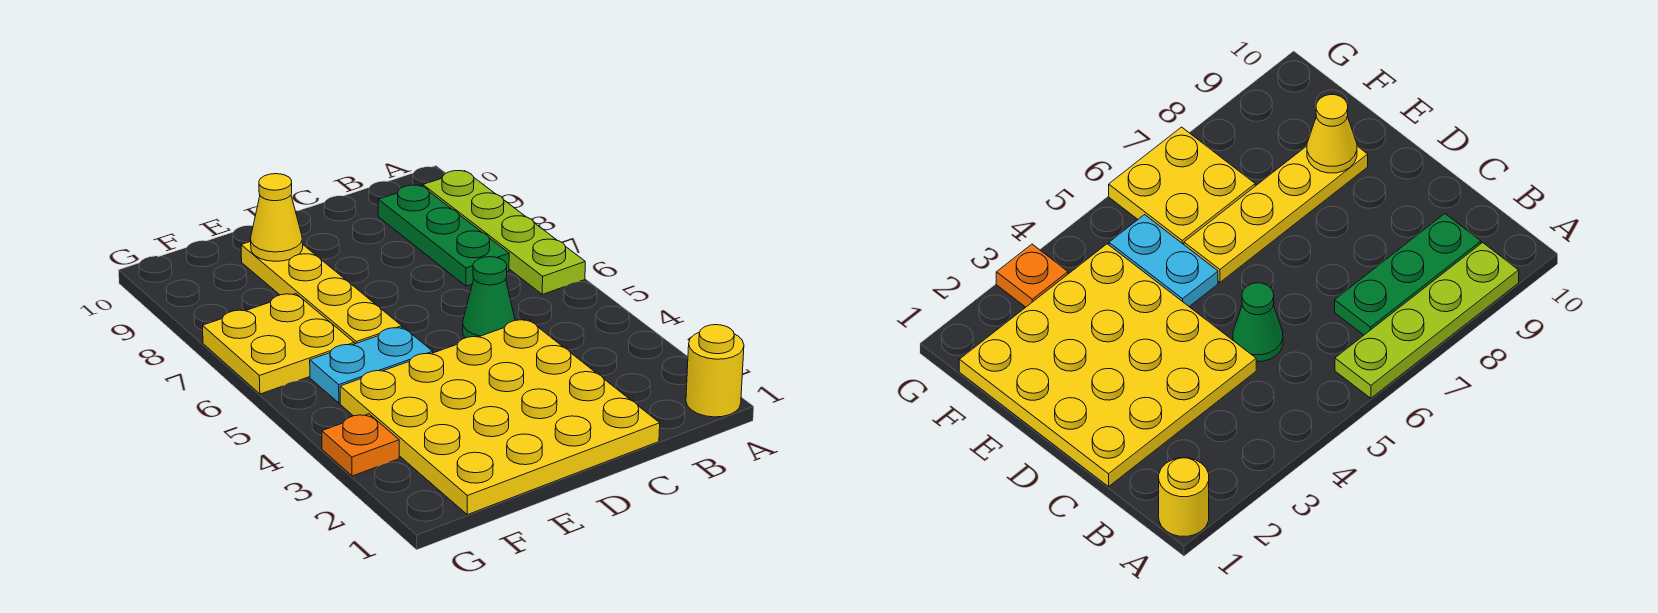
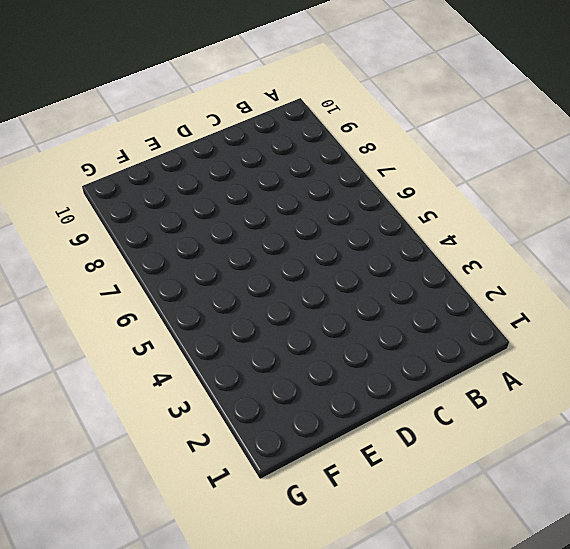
none -> yellow 1x1 round brick [686,325,744,417]
none -> lime 1x4 plate [423,171,585,294]

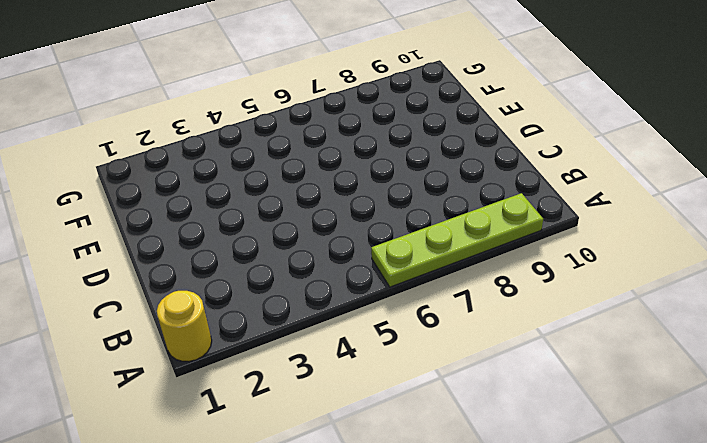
none -> green 1x3 plate [378,185,509,286]
none -> yellow 4x4 plate [340,319,660,515]

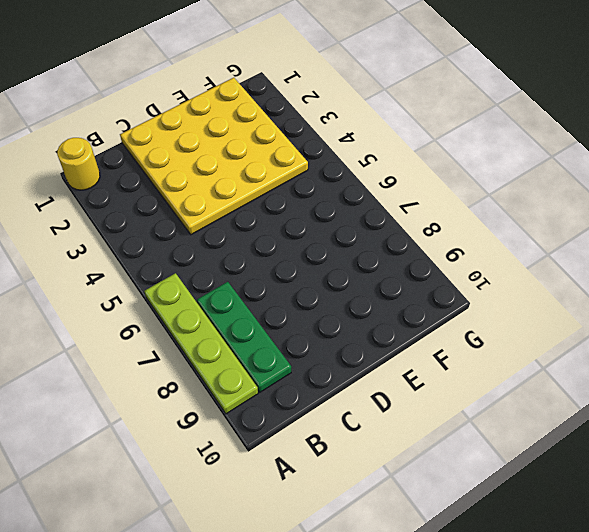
none -> green 1x1 cone [463,257,515,338]
none -> cyan 1x2 plate [310,327,433,403]

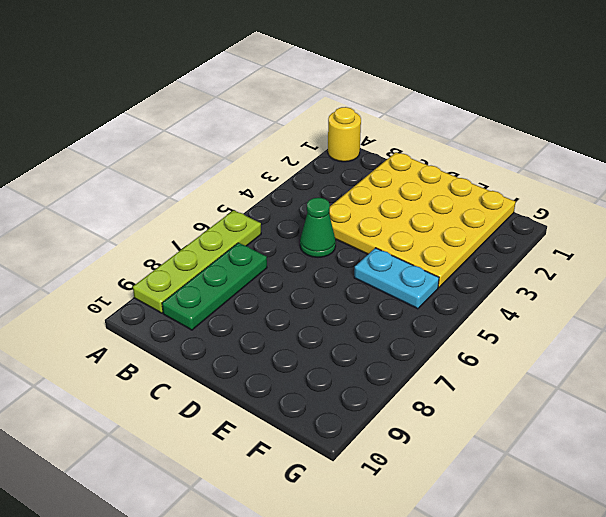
none -> yellow 1x4 plate [241,242,402,344]
none -> yellow 2x2 plate [203,294,354,394]

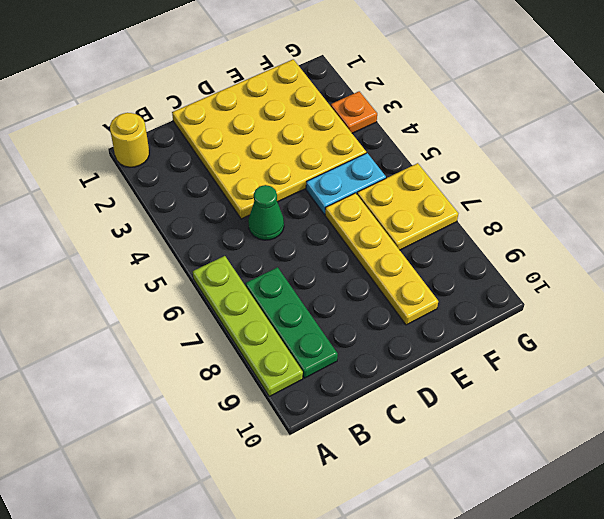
none -> yellow 1x1 cone [251,174,303,261]

